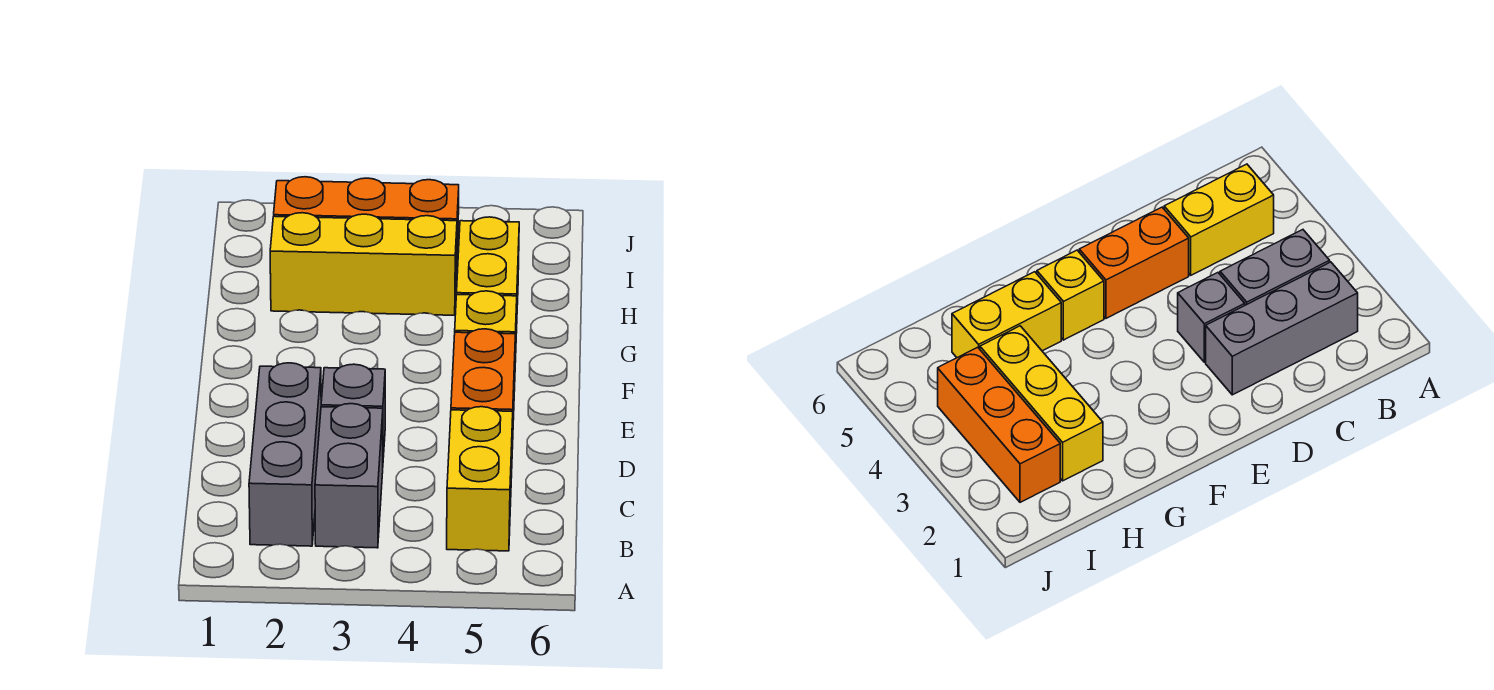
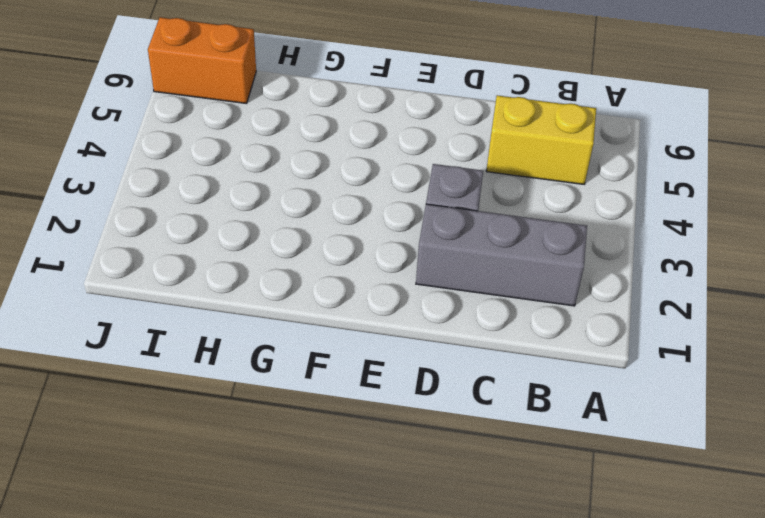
orange 1x2 brick [148,17,256,104] -> orange 1x2 brick moved to [451,329,515,449]
none -> grey 1x2 brick [315,404,383,548]
none -> yellow 1x1 brick [455,291,517,391]

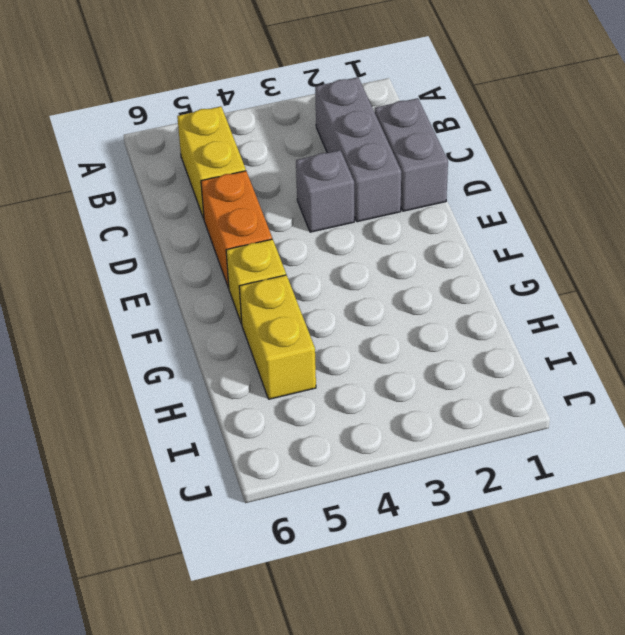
grey 1x2 brick [375,98,448,211] -> grey 1x2 brick moved to [315,404,383,548]
none -> yellow 1x3 brick [270,213,457,315]
none -> orange 1x3 brick [274,177,459,278]

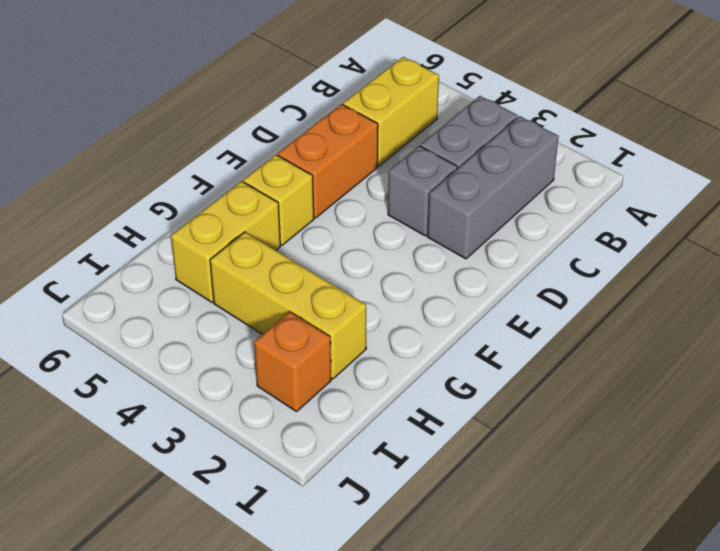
orange 1x1 brick [254,312,331,412] -> orange 1x3 brick [274,177,459,278]

